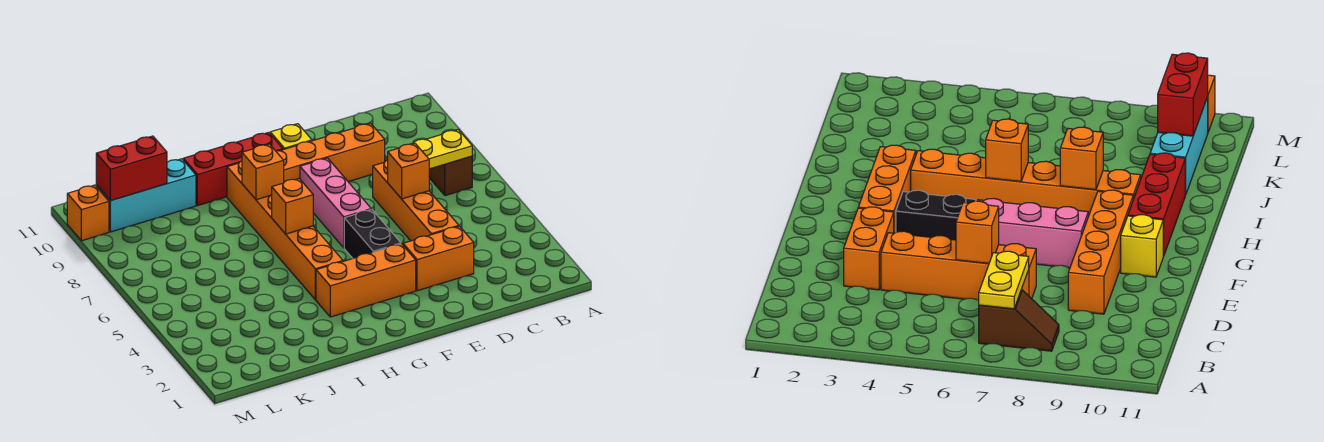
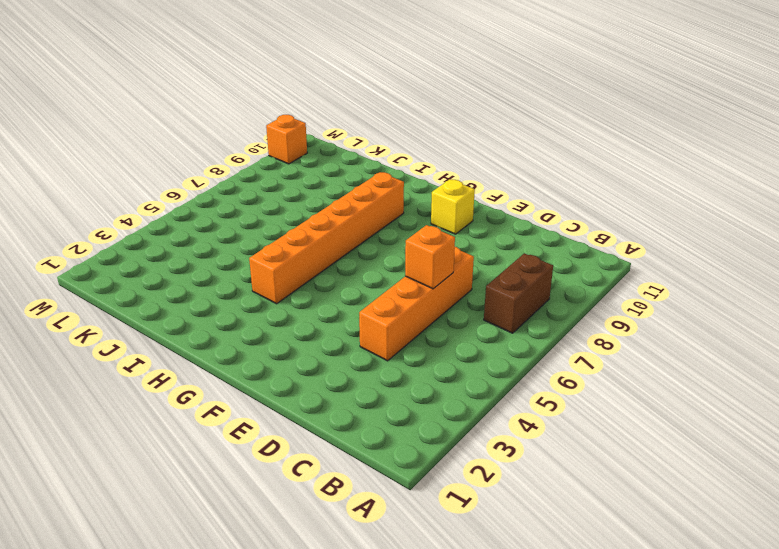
brown 1x2 brick [484,253,553,333] -> brown 1x2 slope [429,156,472,196]
none -> orange 1x2 brick [403,226,474,291]
none -> orange 1x4 brick [276,123,385,182]
none -> orange 1x3 brick [316,244,416,317]

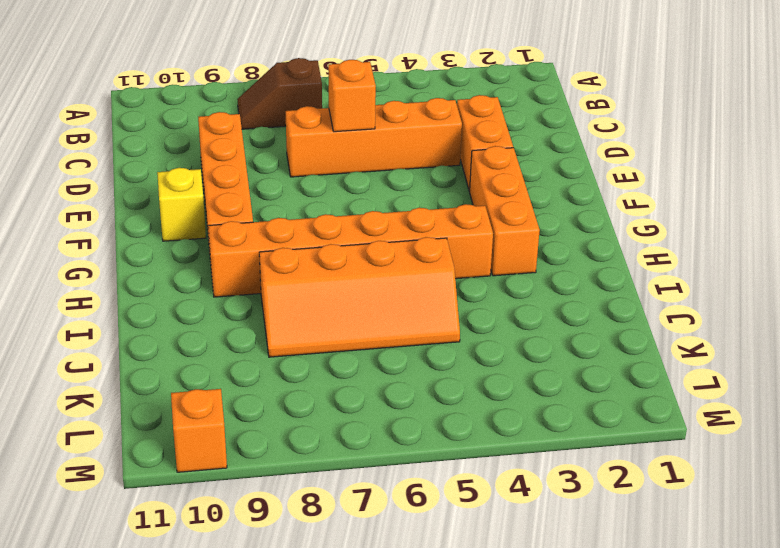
orange 2x4 slope [259,237,460,357] -> none
none -> black 1x2 brick [344,209,401,258]
none -> pink 1x3 brick [300,158,371,248]
none -> red 1x3 brick [183,132,283,206]

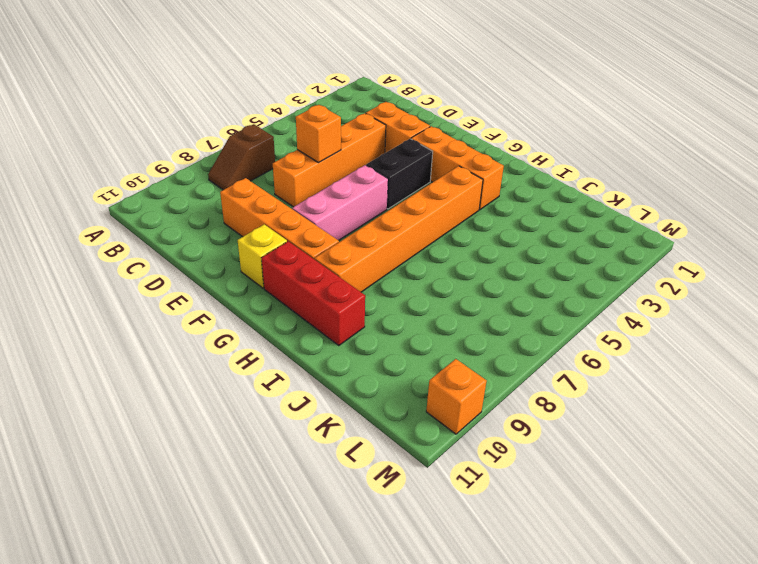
none -> cyan 1x3 brick [96,159,196,232]
none -> yellow 1x2 plate [410,130,472,169]
none -> orange 1x1 brick [272,179,313,234]

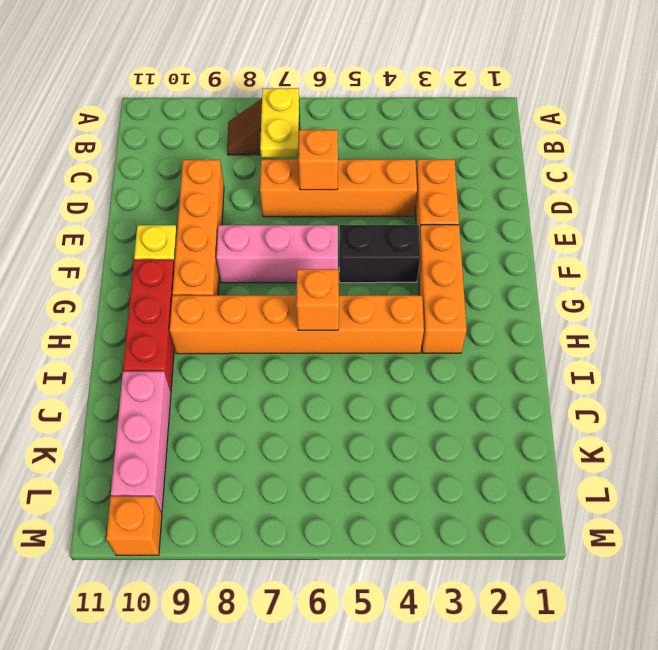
pink 1x3 brick [111,371,171,512] -> cyan 1x3 brick [96,159,196,232]
none -> orange 1x1 brick [242,144,284,200]
none -> red 1x2 brick [96,136,167,201]

